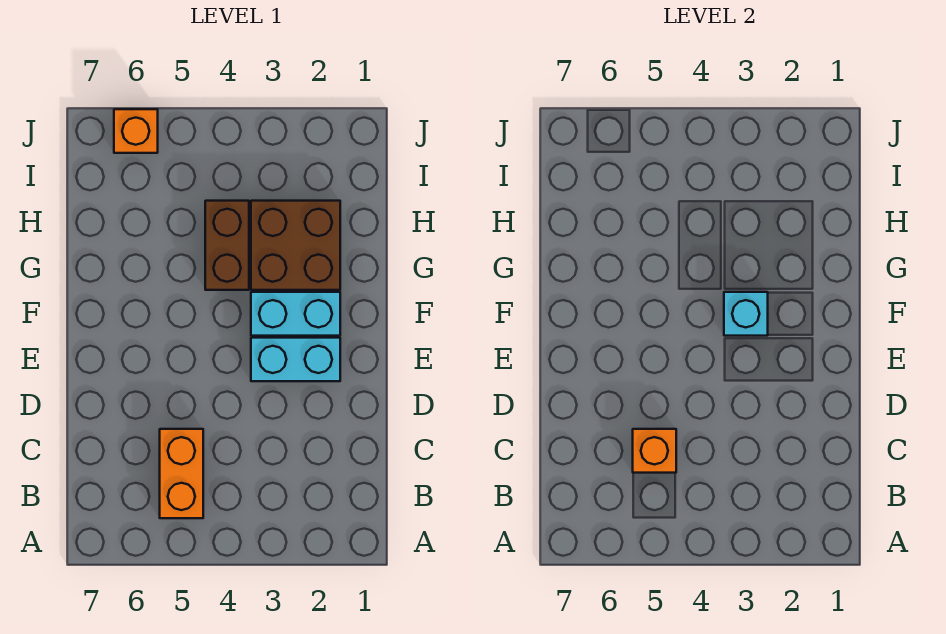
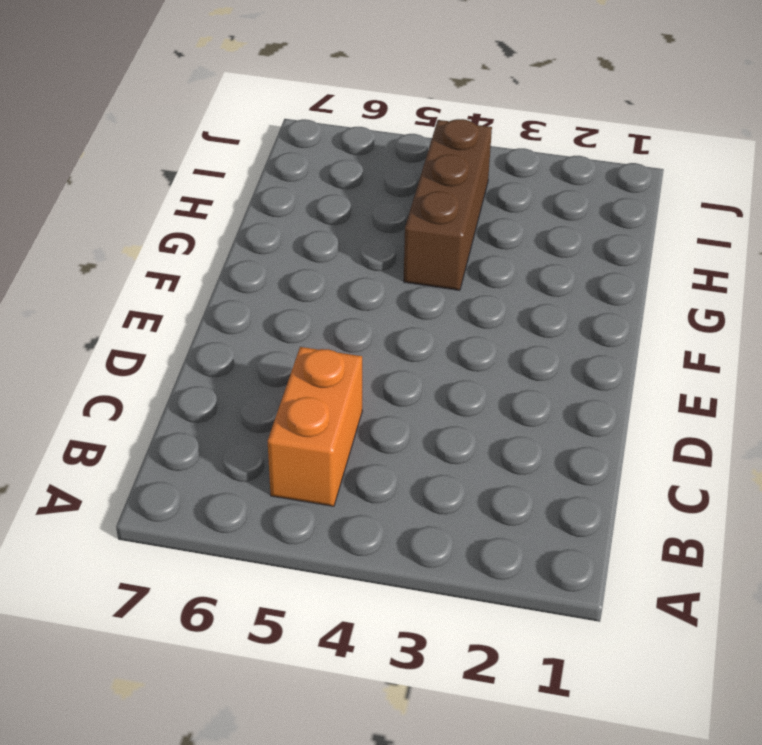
brown 1x3 brick [404,119,492,290] -> brown 1x2 brick [205,201,249,290]
none -> cyan 1x2 brick [251,338,340,381]
none -> cyan 1x2 brick [251,292,340,336]

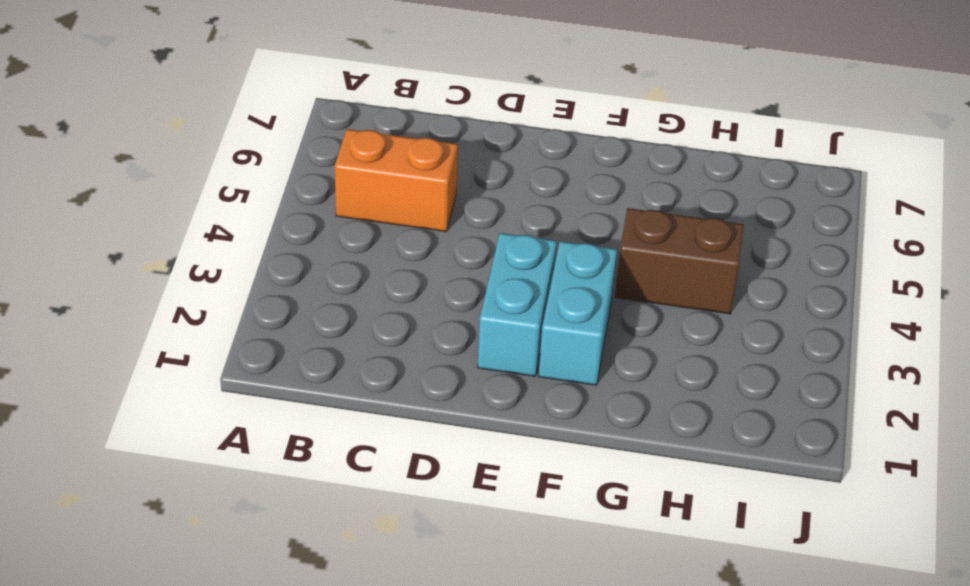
none -> brown 2x2 brick [251,201,340,290]
none -> orange 1x1 brick [114,109,158,153]

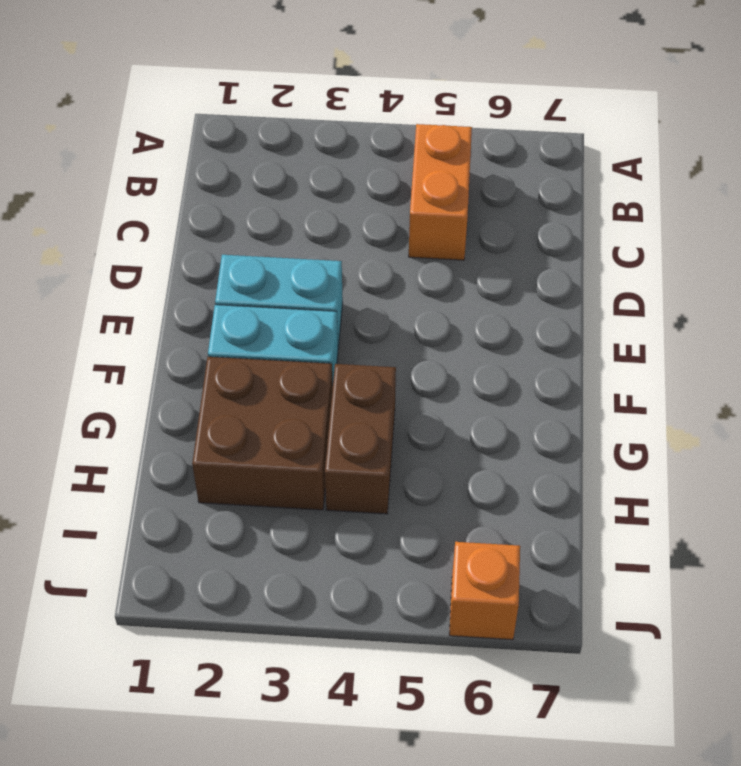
none -> orange 1x1 brick [633,429,676,473]
none -> cyan 1x1 brick [724,292,768,336]

